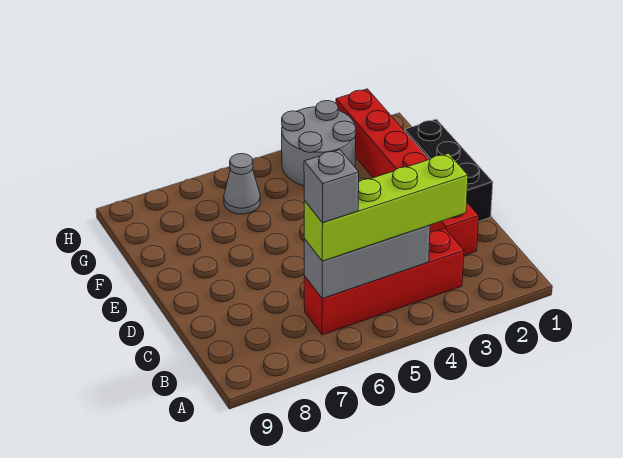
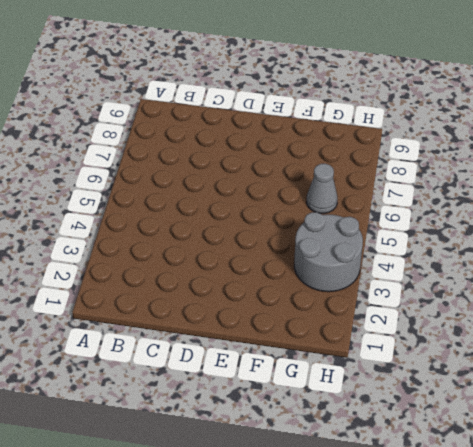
none -> red 1x4 brick [304,229,464,335]
none -> red 1x6 brick [336,89,479,255]

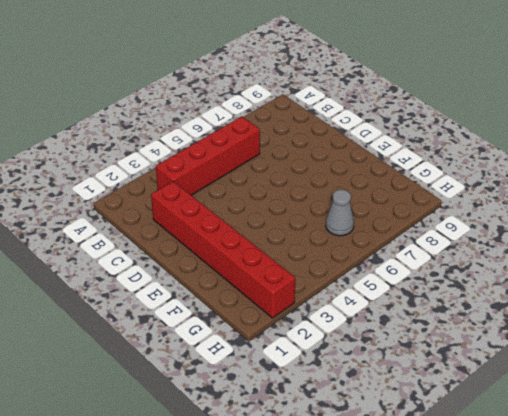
none -> black 1x3 brick [405,119,493,222]
none -> grey 2x2 round brick [282,101,356,186]

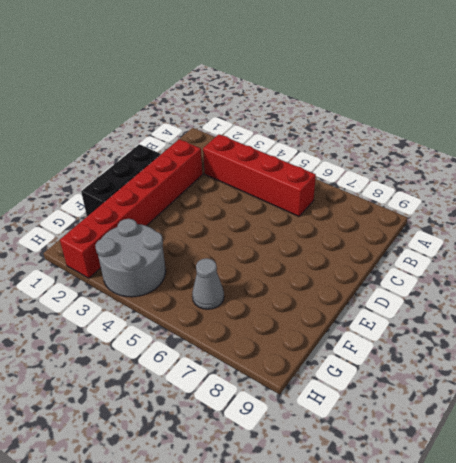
none -> grey 1x3 brick [304,225,430,298]
none -> lime 1x4 brick [304,153,468,261]

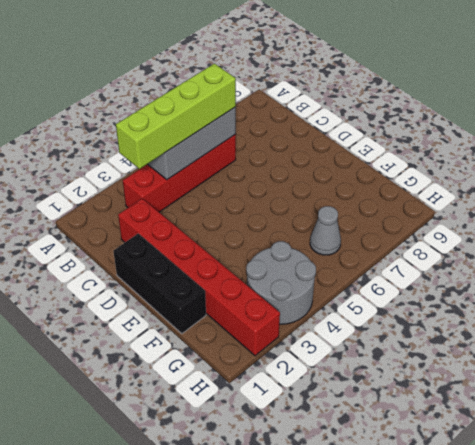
none -> grey 1x1 brick [304,150,359,223]

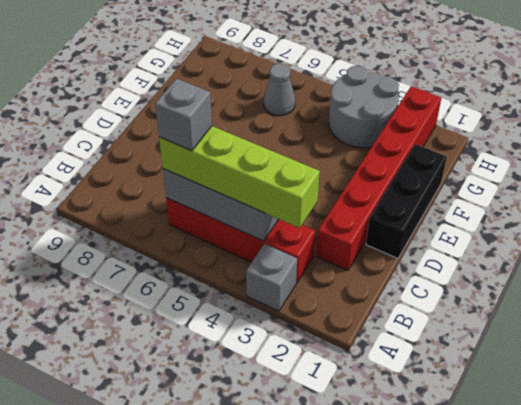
grey 1x1 brick [246,244,297,311] -> none

